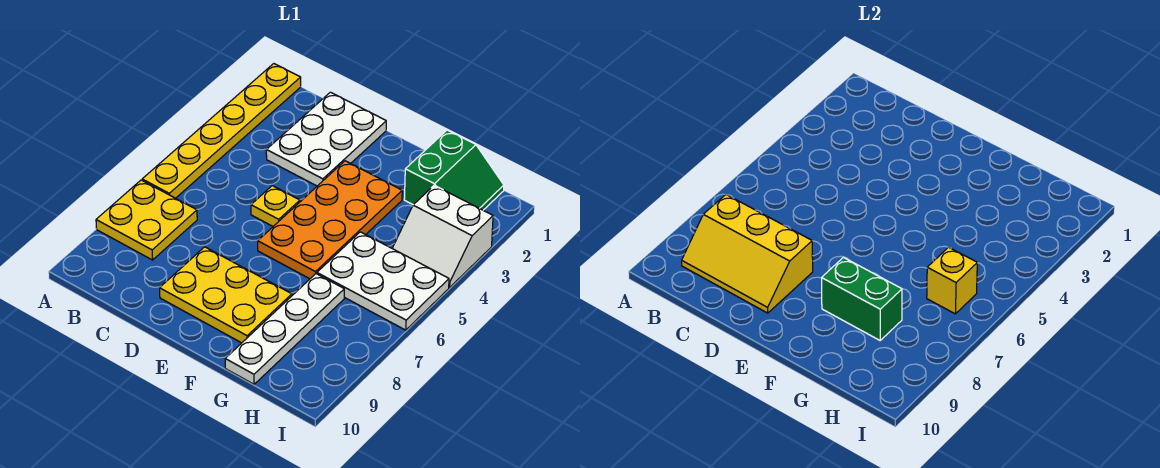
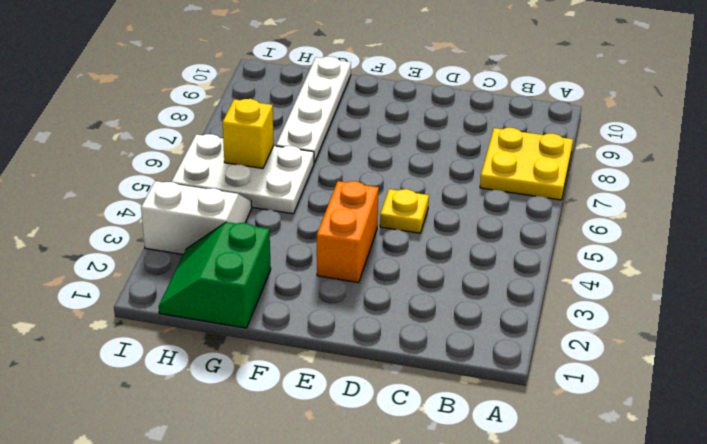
orange 1x2 brick [317,181,379,283] -> orange 2x4 plate [258,161,402,279]
none -> yellow 1x6 plate [142,64,301,198]
none -> white 2x3 plate [266,92,386,186]
none -> yellow 2x3 plate [160,247,292,343]

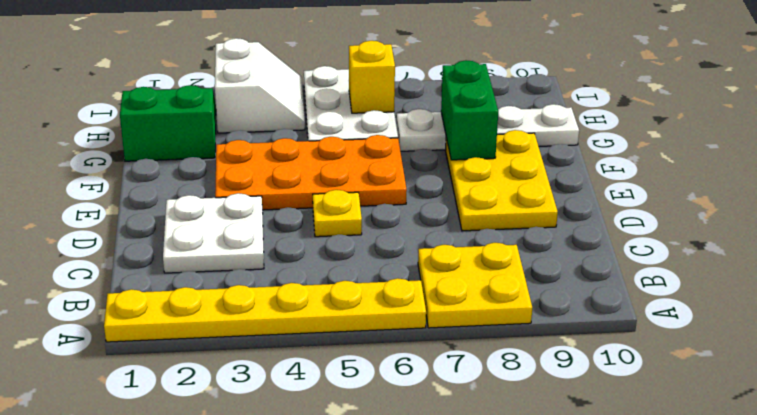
white 2x2 plate [163,193,264,273] -> white 2x3 plate [266,92,386,186]
none -> yellow 2x3 slope [682,195,813,313]

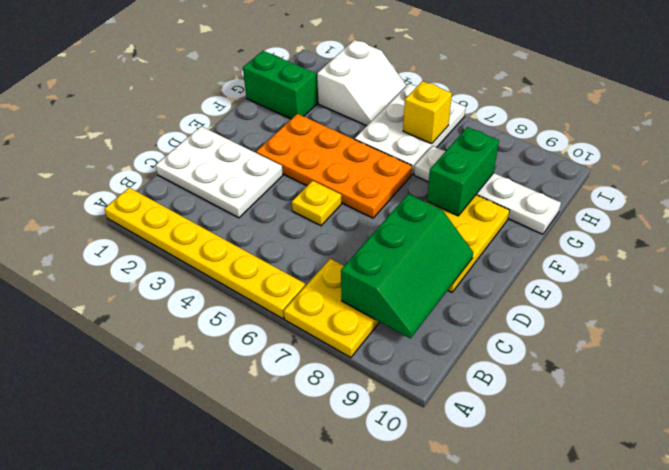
green 2x3 slope [341,194,473,338] -> yellow 2x3 slope [682,195,813,313]

